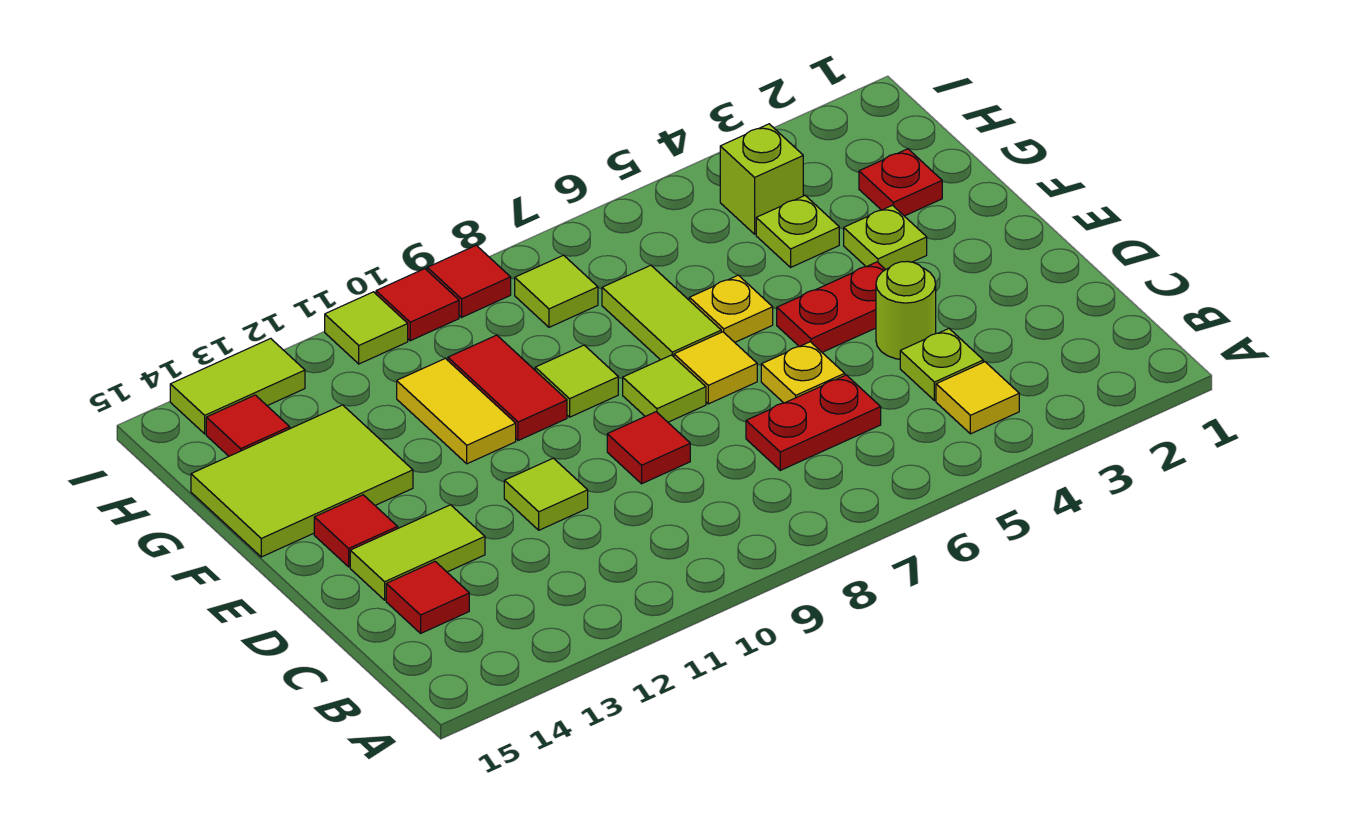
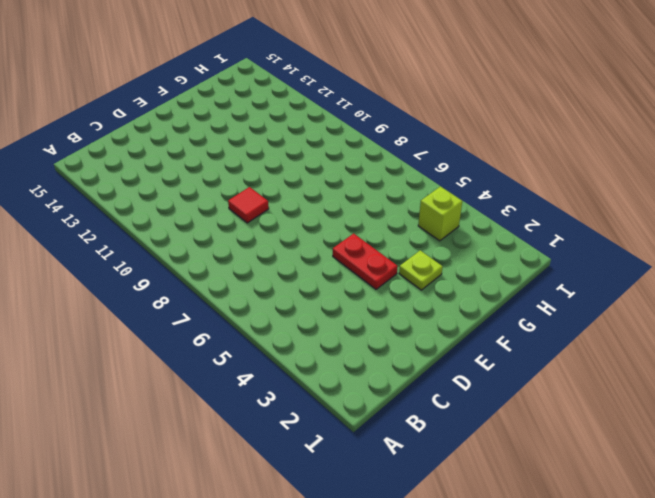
none -> yellow 1x1 tile [936,362,1019,434]
none -> lime 1x1 plate [900,329,983,401]
none -> red 1x2 plate [746,375,881,470]

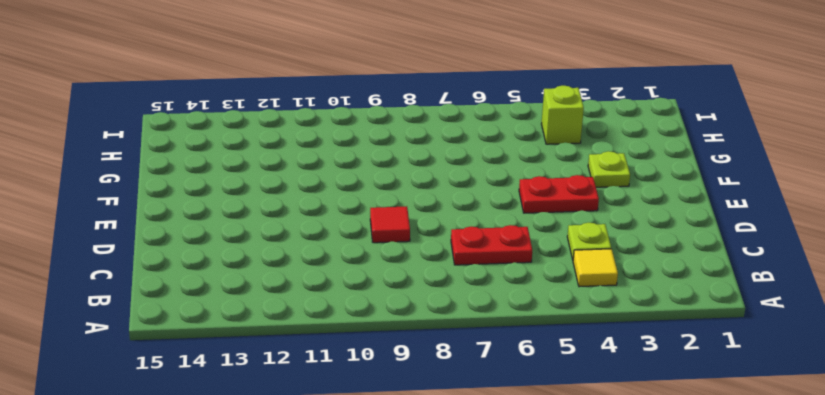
none -> red 1x1 tile [386,562,469,633]
none -> lime 1x1 round brick [876,261,936,359]
none -> yellow 1x1 plate [761,342,845,403]

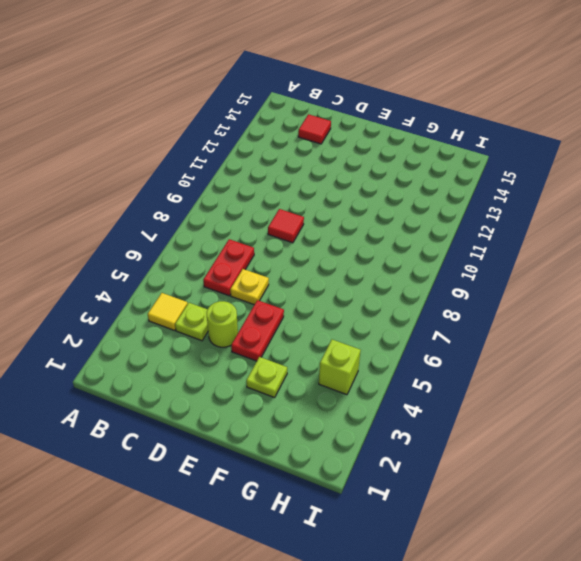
none -> lime 1x1 tile [504,458,588,530]
none -> lime 1x2 tile [350,505,485,600]
none -> yellow 1x1 tile [674,332,757,404]

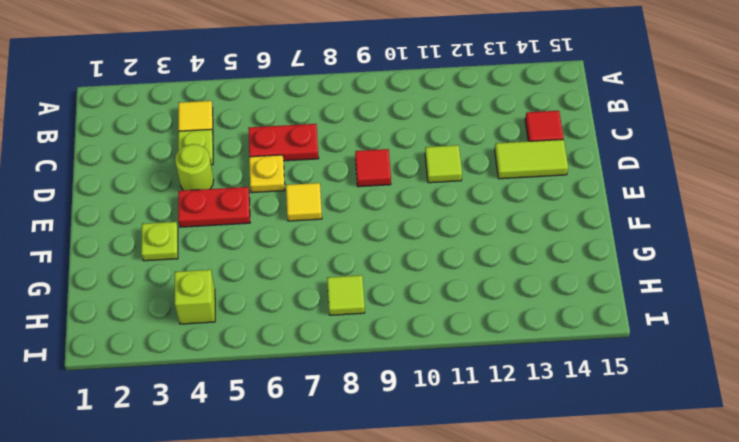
none -> lime 1x1 tile [623,355,706,422]
none -> red 1x1 tile [314,495,398,567]
none -> yellow 1x1 plate [689,275,773,342]

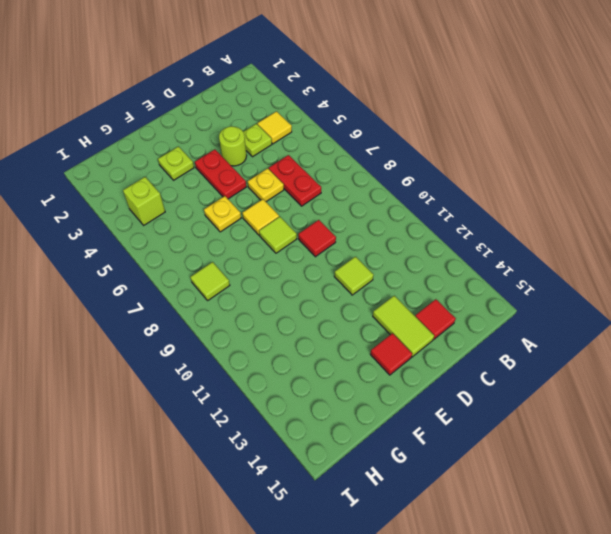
none -> lime 1x2 tile [602,265,721,360]
none -> lime 1x1 tile [535,345,618,417]
none -> red 1x2 tile [448,335,567,441]

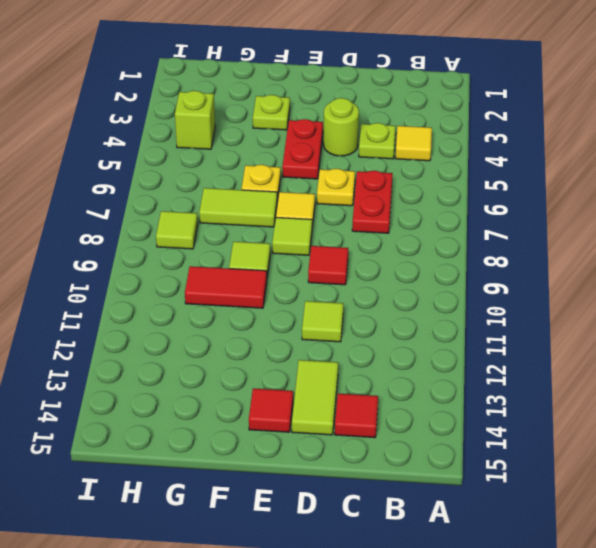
none -> yellow 1x2 tile [397,358,516,464]
none -> lime 2x3 tile [191,405,413,557]
none -> red 1x1 plate [859,149,942,216]

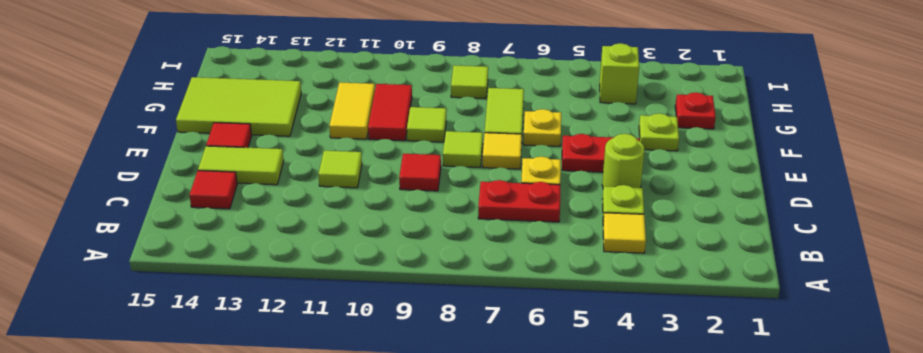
none -> lime 1x1 plate [756,196,839,267]
none -> red 1x1 tile [206,395,290,456]
none -> red 1x1 tile [427,245,511,317]

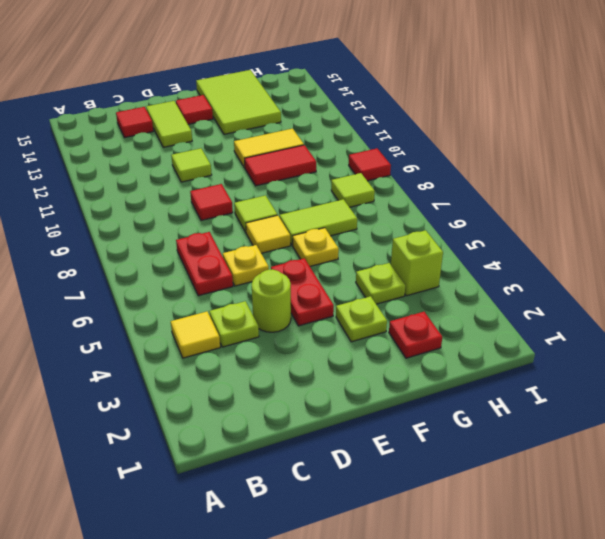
none -> lime 1x1 tile [535,345,618,417]
none -> red 1x1 tile [206,395,290,456]
none -> red 1x1 tile [376,269,459,341]

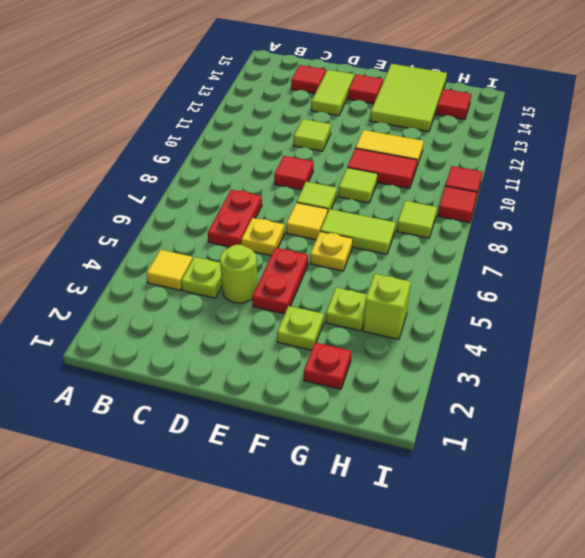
none -> lime 1x1 tile [325,292,408,364]
none -> lime 1x2 tile [170,338,305,434]

